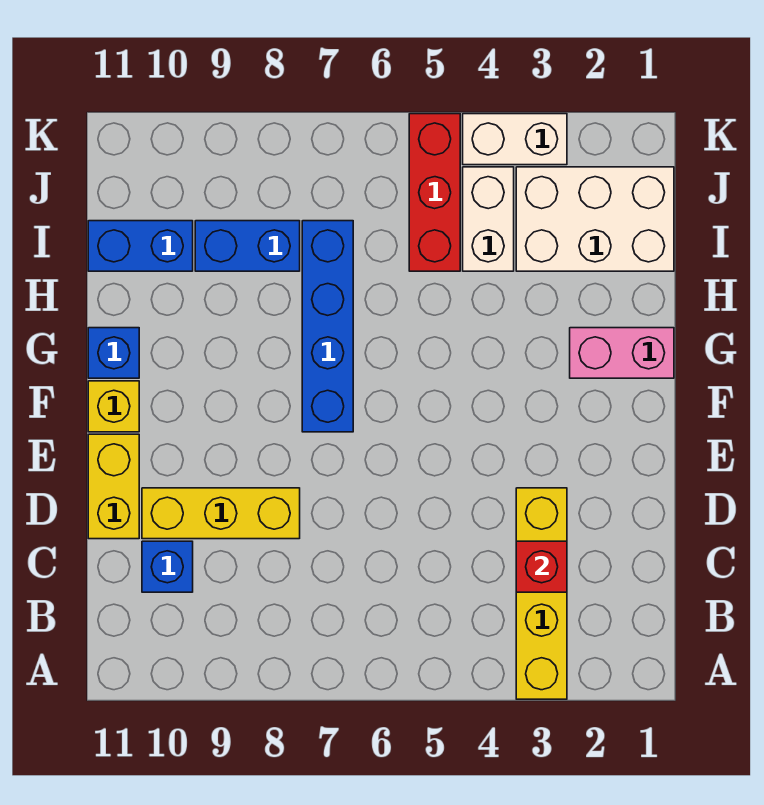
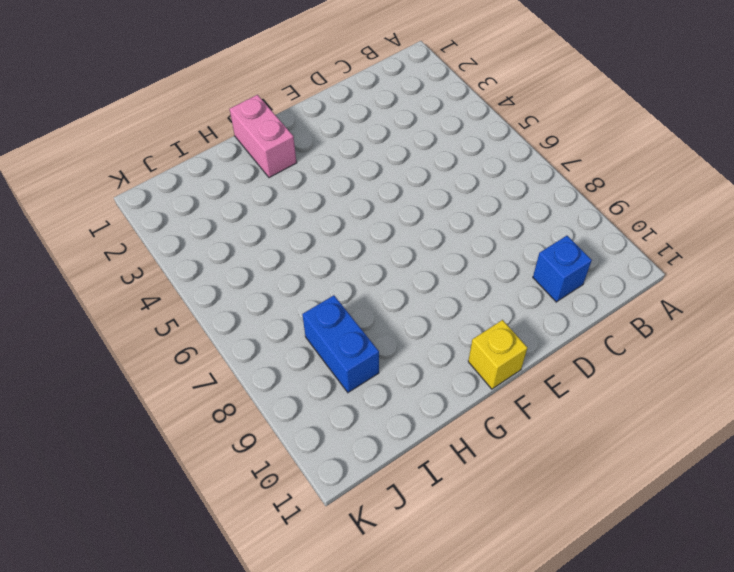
none -> yellow 1x4 brick [516,488,567,699]
none -> yellow 1x3 brick [142,488,300,539]
none -> yellow 1x2 brick [88,434,139,539]

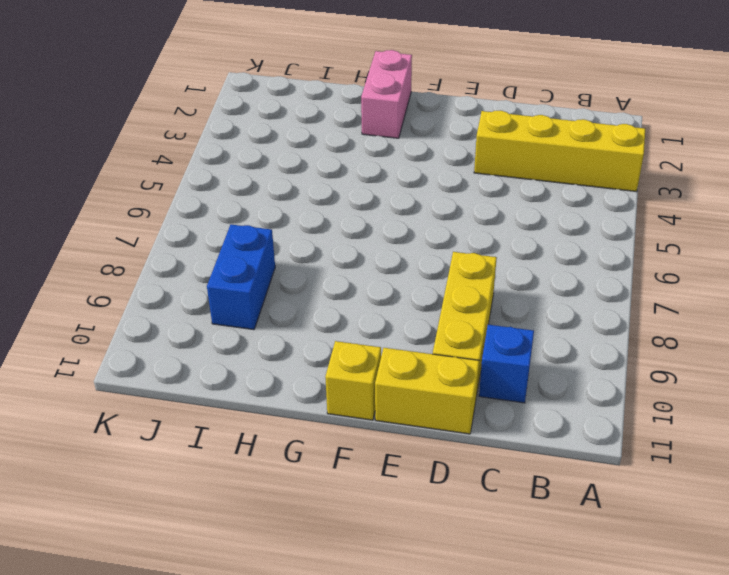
none -> blue 1x4 brick [302,221,353,432]
none -> blue 1x1 brick [88,328,139,378]
none -> white 2x3 brick [516,167,674,271]

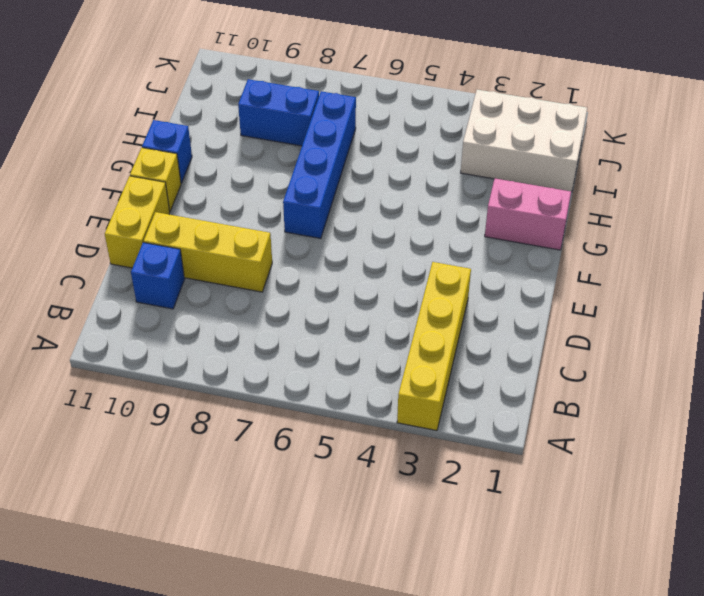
none -> white 1x2 brick [463,167,514,271]
none -> red 1x3 brick [409,114,460,271]
none -> blue 1x2 brick [88,221,193,271]

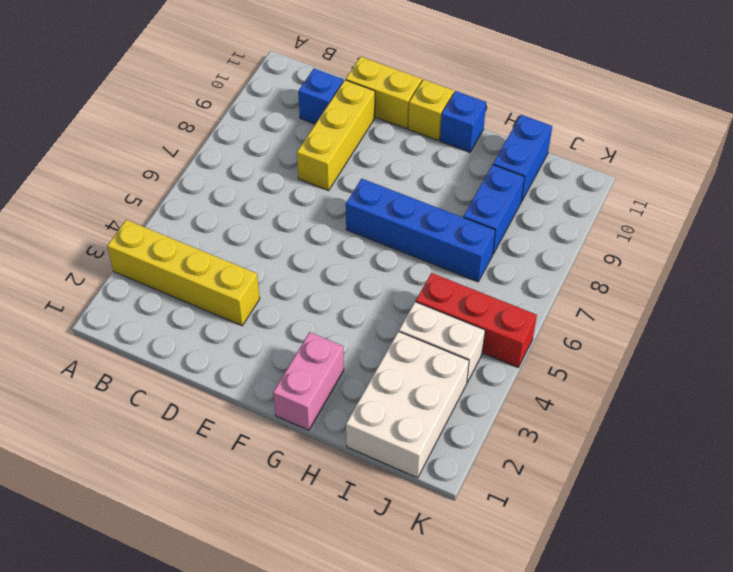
none -> white 1x2 brick [463,114,567,165]
none -> red 1x1 brick [516,541,567,592]

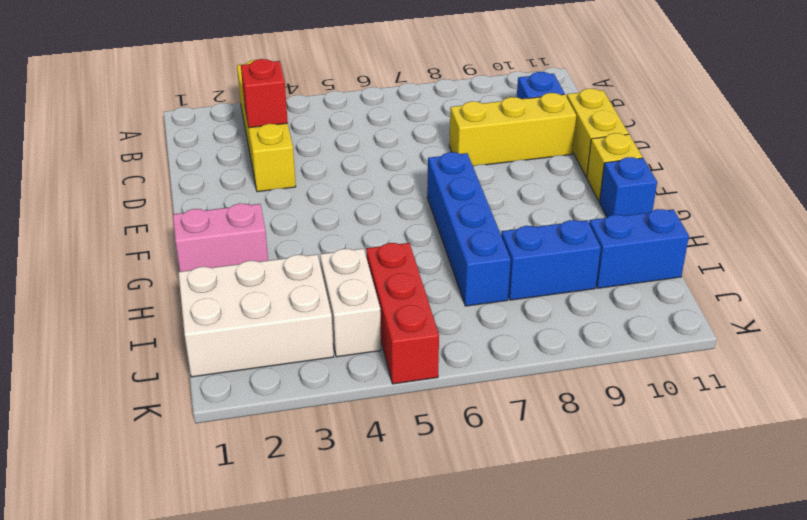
none -> white 1x2 brick [463,114,567,165]

